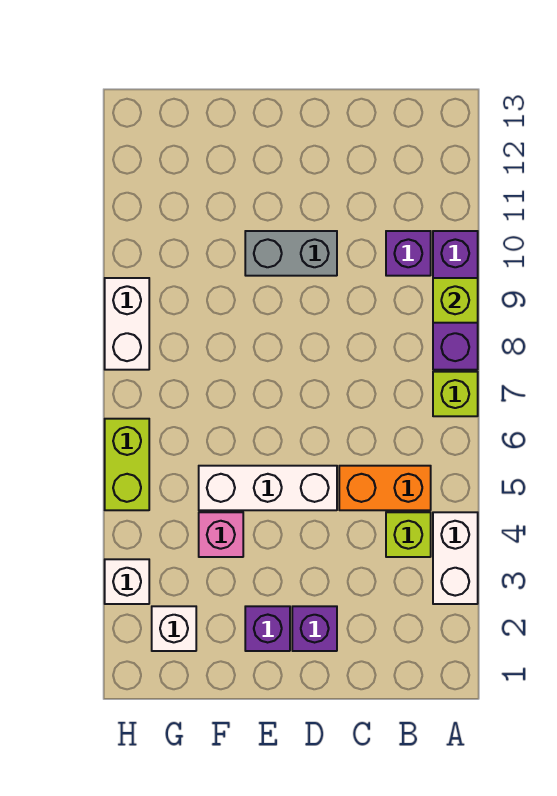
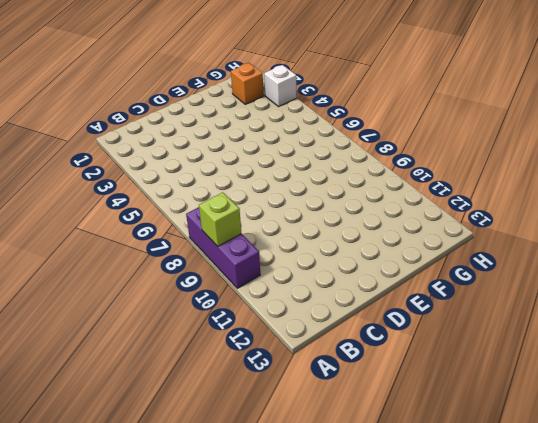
orange 1x1 brick [231,63,264,104] -> white 1x1 brick [152,606,196,651]
none -> white 1x2 brick [433,512,478,604]
none -> lime 1x1 brick [433,372,478,416]
none -> lime 1x1 brick [386,512,431,557]

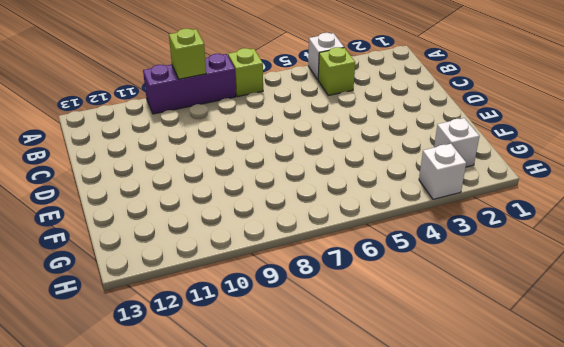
white 1x1 brick [308,33,344,80] -> white 1x2 brick [433,512,478,604]
none -> orange 1x2 brick [339,466,431,510]
none -> purple 1x1 brick [386,231,431,276]
none -> purple 1x1 brick [292,606,337,651]

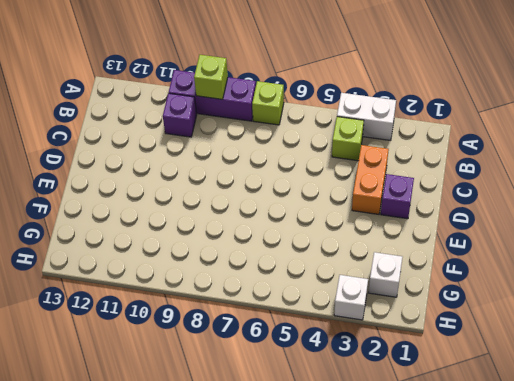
orange 1x2 brick [352,145,389,214] -> orange 1x2 brick moved to [339,466,431,510]
none -> white 1x3 brick [199,466,337,510]
none -> grey 1x2 brick [245,231,337,276]
none -> purple 1x1 brick [245,606,290,651]

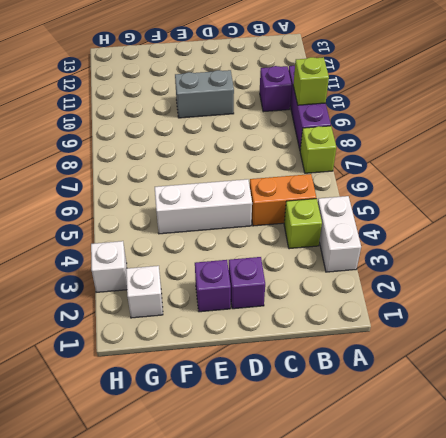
none -> pink 1x1 brick [199,512,243,557]
none -> lime 1x2 brick [105,419,149,510]
none -> white 1x2 brick [105,278,149,370]

